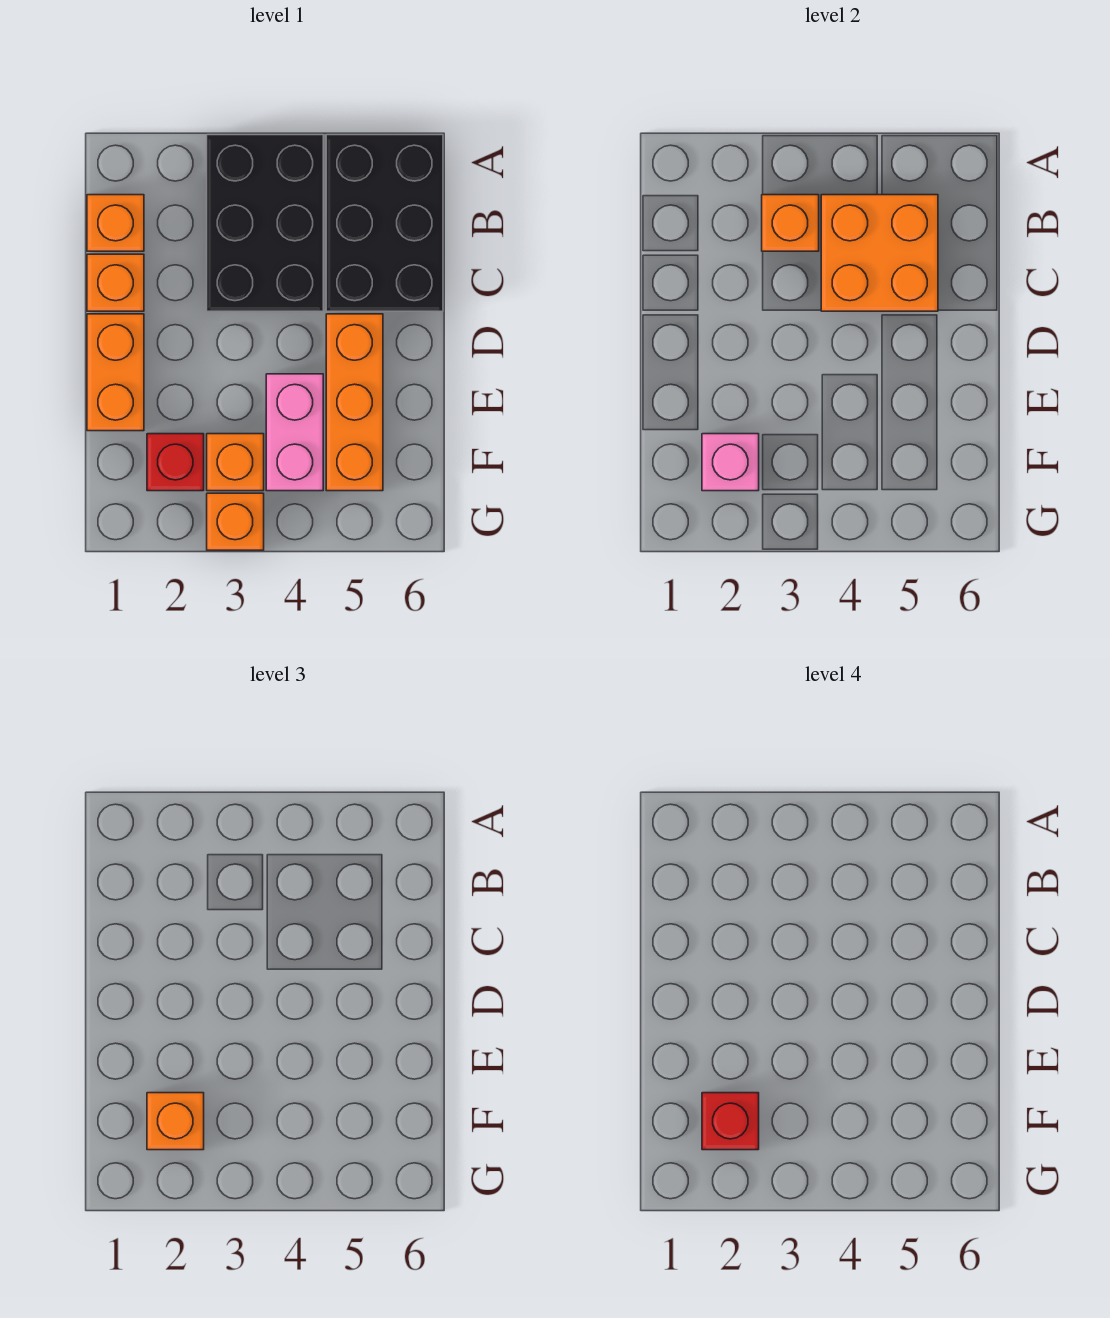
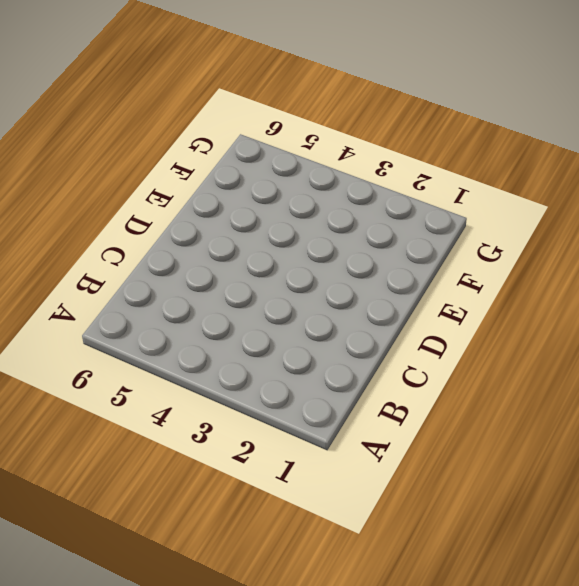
none -> black 2x3 brick [207,135,323,311]
none -> black 2x3 brick [326,135,443,311]
none -> orange 1x1 brick [87,195,144,251]

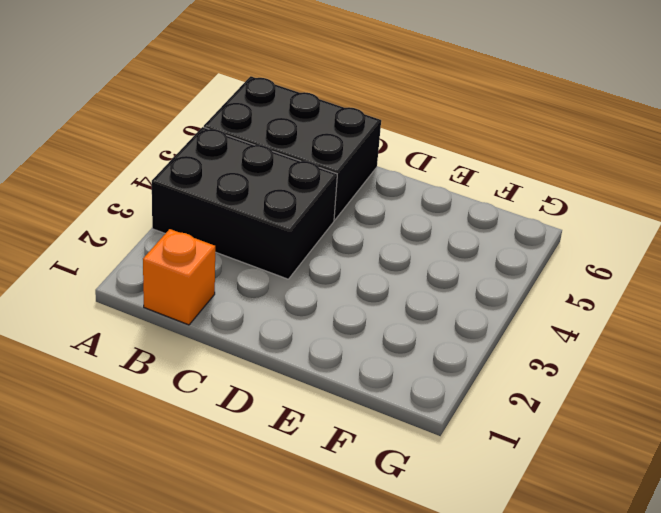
none -> orange 1x1 brick [87,254,144,311]
none -> orange 1x2 brick [87,314,144,431]
none -> orange 1x3 brick [326,314,383,491]

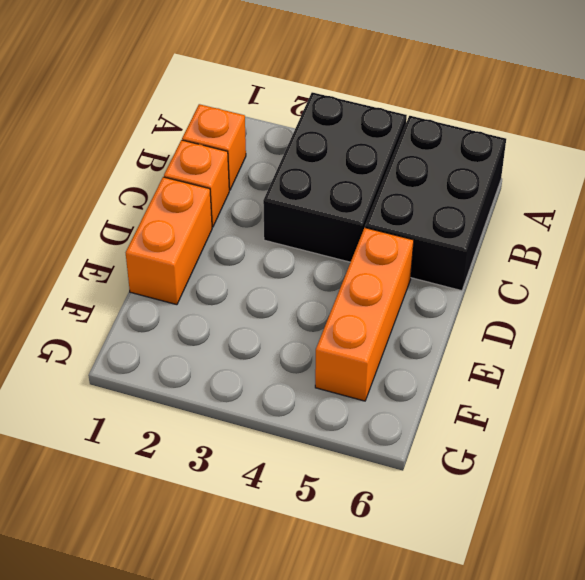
none -> pink 1x2 brick [266,374,323,491]
none -> red 1x1 brick [147,434,204,491]
none -> orange 1x1 brick [207,434,264,491]

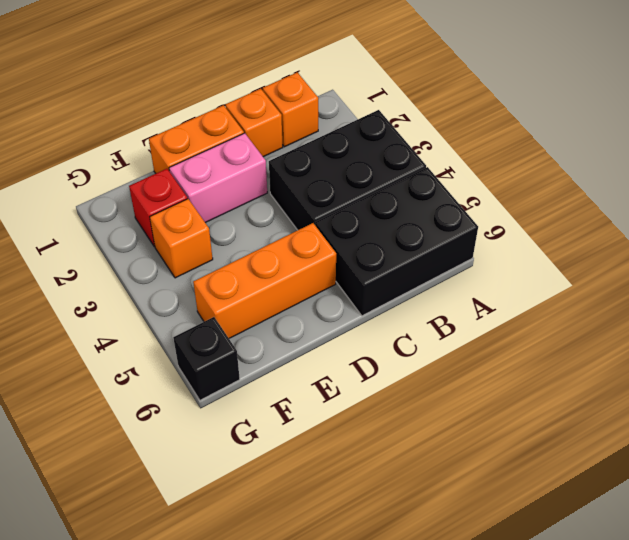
pink 1x2 brick [169,133,267,223] -> pink 1x2 brick moved to [266,374,323,491]
black 1x1 brick [173,317,240,400] -> none
none -> orange 1x1 brick [207,493,264,550]
none -> orange 1x1 brick [762,195,819,251]
none -> orange 2x2 brick [821,195,938,311]

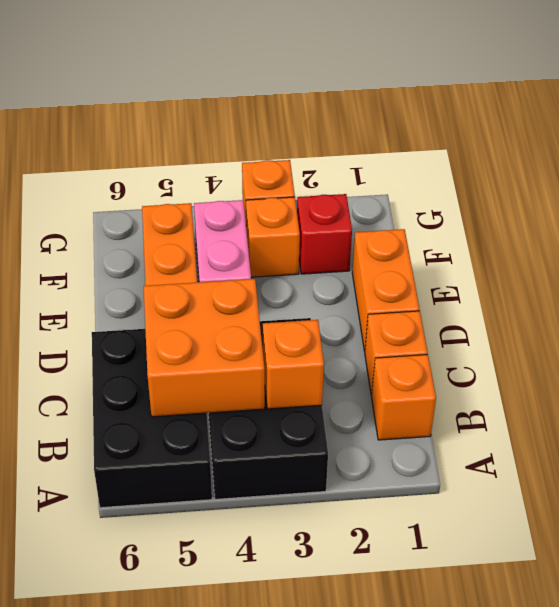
none -> pink 1x1 brick [702,434,759,491]
none -> orange 1x1 brick [147,1093,204,1150]
none -> red 1x1 brick [702,1093,759,1150]

